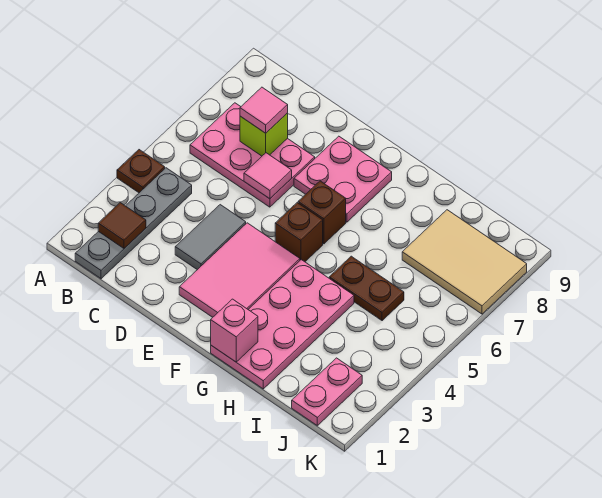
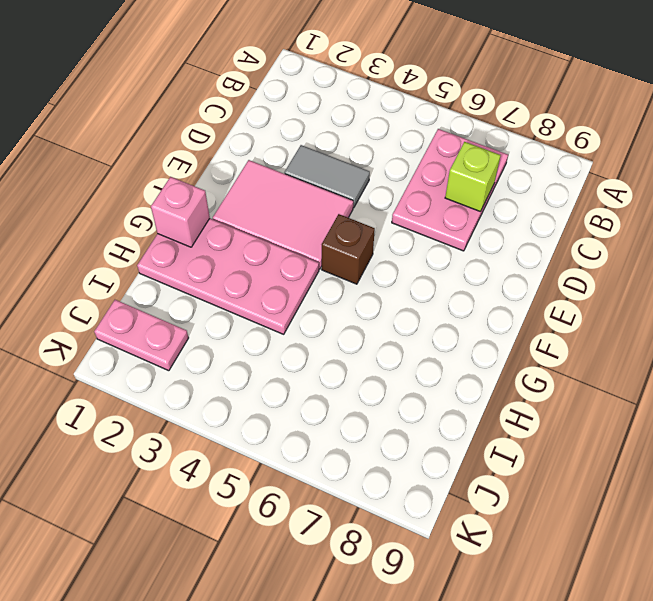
none -> brown 1x1 plate [117,150,165,193]
none -> grey 1x4 plate [75,168,192,279]
none -> pink 2x2 plate [294,136,392,222]

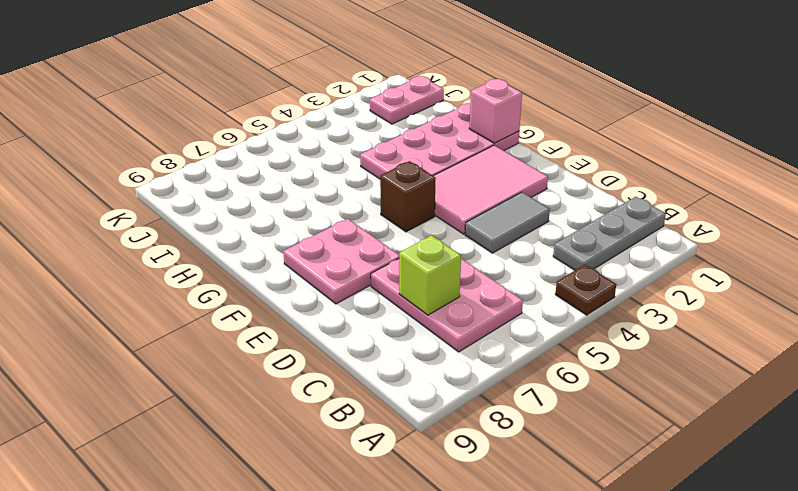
grey 1x3 plate [553,197,666,270] -> grey 1x4 plate [75,168,192,279]
none -> brown 1x1 brick [298,181,346,244]
none -> brown 1x2 plate [329,256,404,321]
none -> tan 2x3 tile [402,210,527,314]

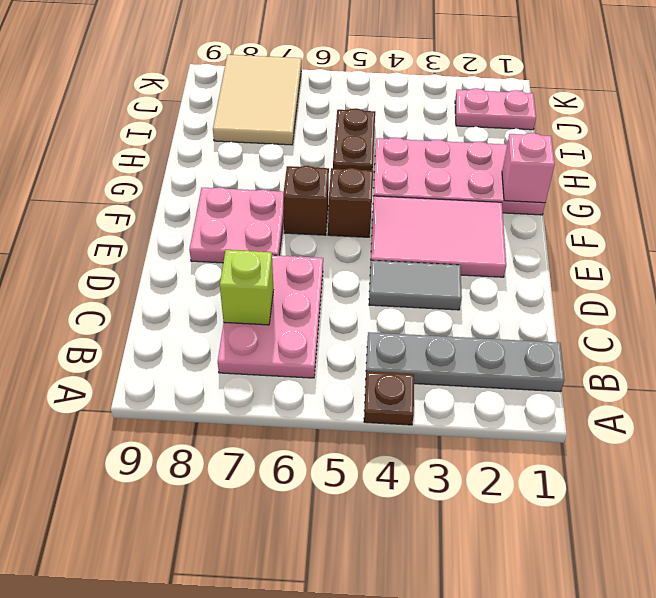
none -> brown 1x1 tile [98,203,146,248]
none -> pink 1x1 tile [244,153,292,199]
none -> pink 1x1 tile [240,87,288,133]

